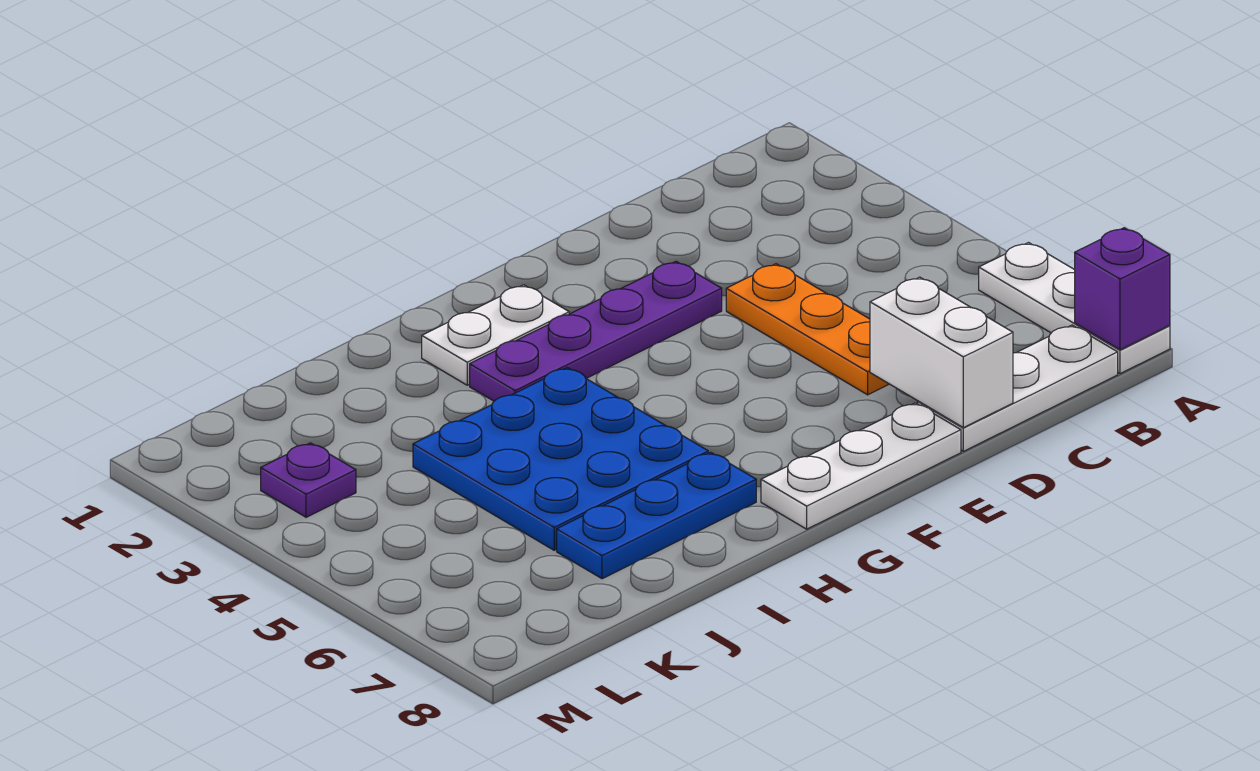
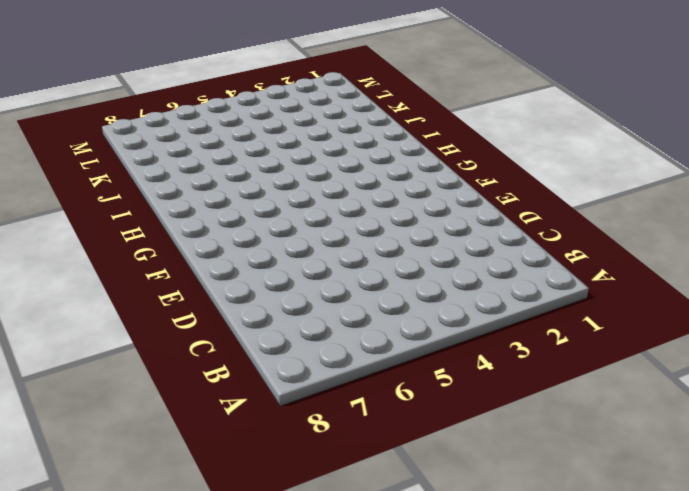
none -> white 1x3 plate [979,243,1170,374]
none -> white 1x3 plate [918,325,1118,451]

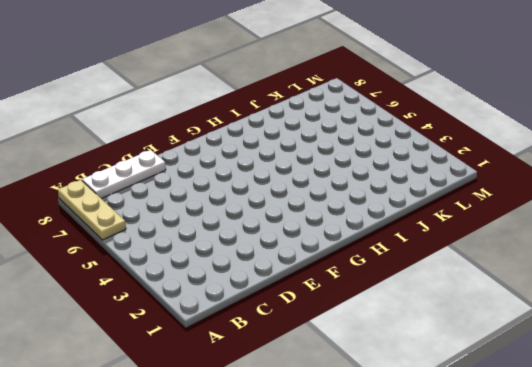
tan 1x3 plate [58,180,126,240] -> white 1x3 plate [979,243,1170,374]
none -> orange 1x3 plate [726,264,889,395]
none -> purple 1x4 plate [470,262,722,401]

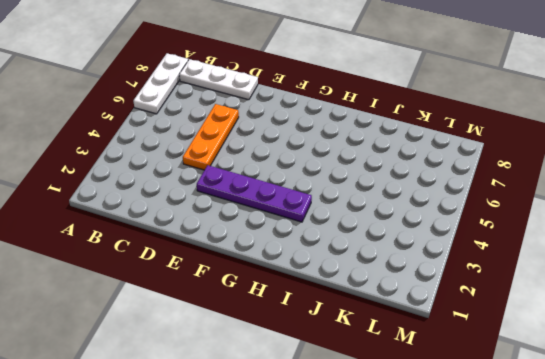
none -> white 1x3 plate [761,403,961,529]
none -> white 1x2 plate [422,285,569,385]

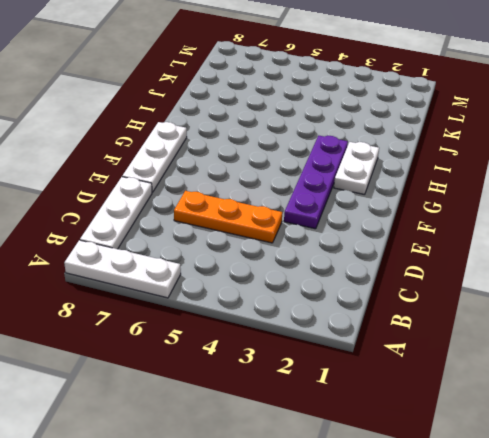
none -> blue 3x3 plate [413,368,708,550]
none -> blue 1x3 plate [557,452,756,579]

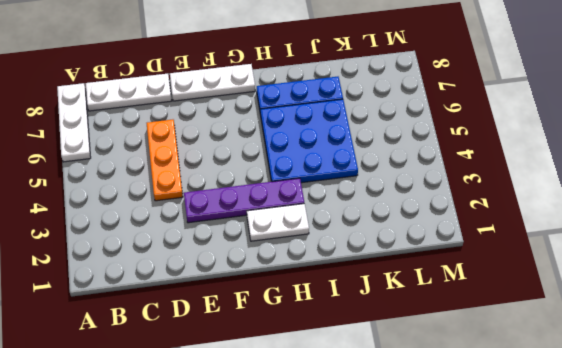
none -> purple 1x1 plate [261,443,356,517]
none -> purple 1x1 brick [1075,228,1170,350]

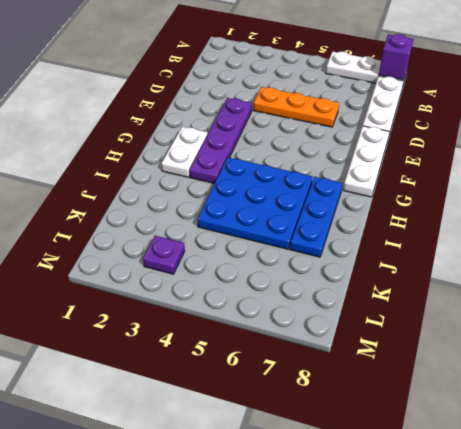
none -> white 1x2 brick [870,277,1013,428]

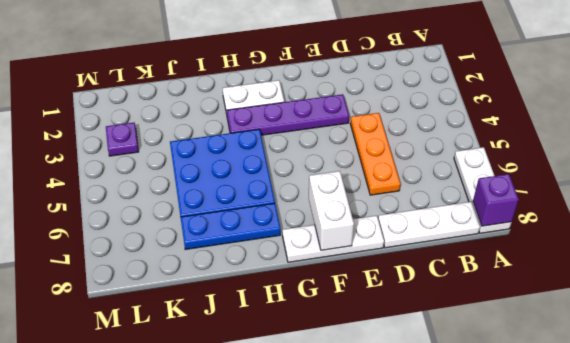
white 1x2 brick [309,171,354,250] -> white 1x2 brick moved to [870,277,1013,428]

